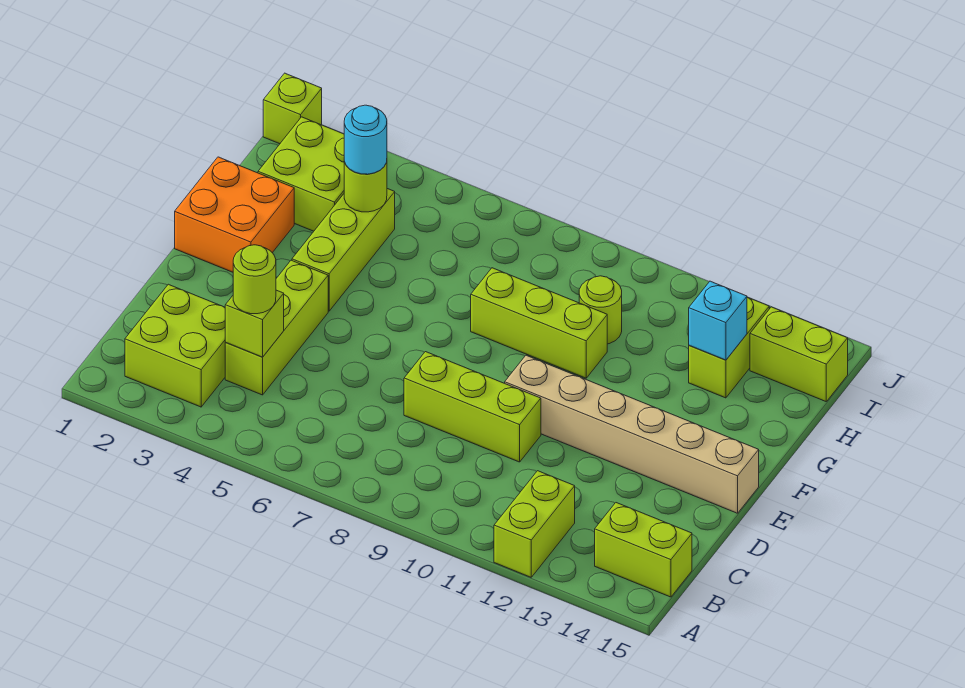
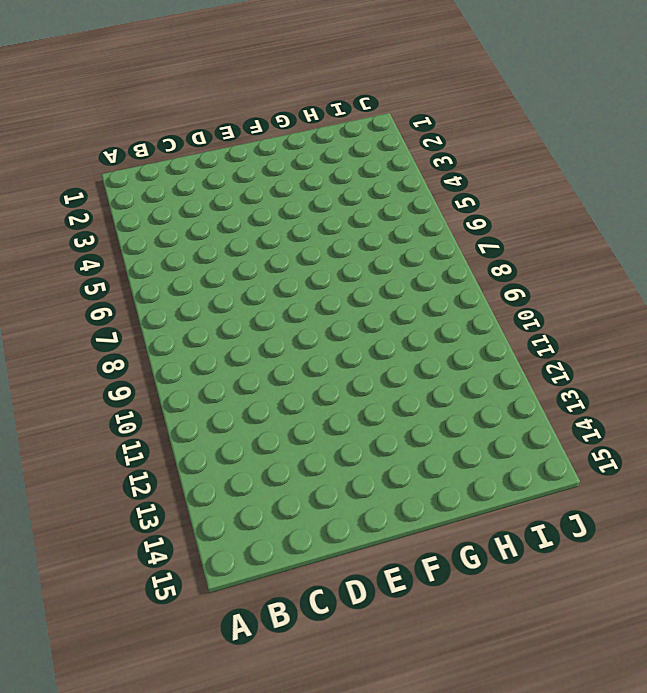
none -> lime 1x2 brick [494,471,575,577]
none -> lime 2x2 brick [125,284,226,407]
none -> lime 1x2 brick [595,503,692,597]

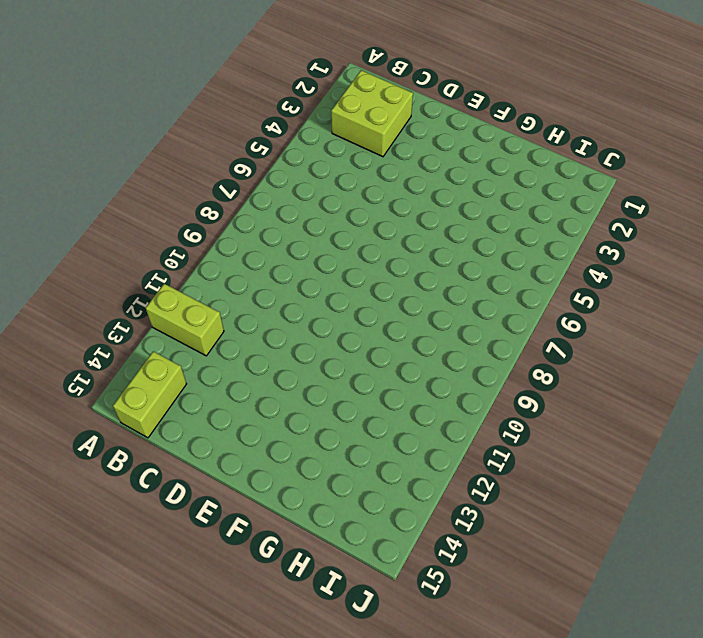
none -> lime 1x3 brick [225,260,328,395]
none -> lime 1x3 brick [404,352,541,462]
none -> tan 1x6 brick [505,355,759,513]

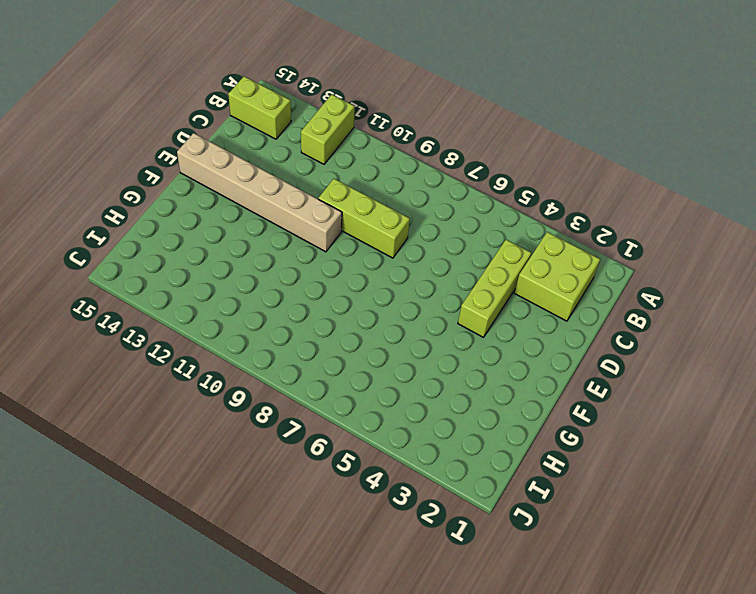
none -> orange 2x2 brick [175,157,294,272]
none -> lime 1x3 brick [292,189,395,311]
none -> lime 1x3 brick [471,268,607,378]

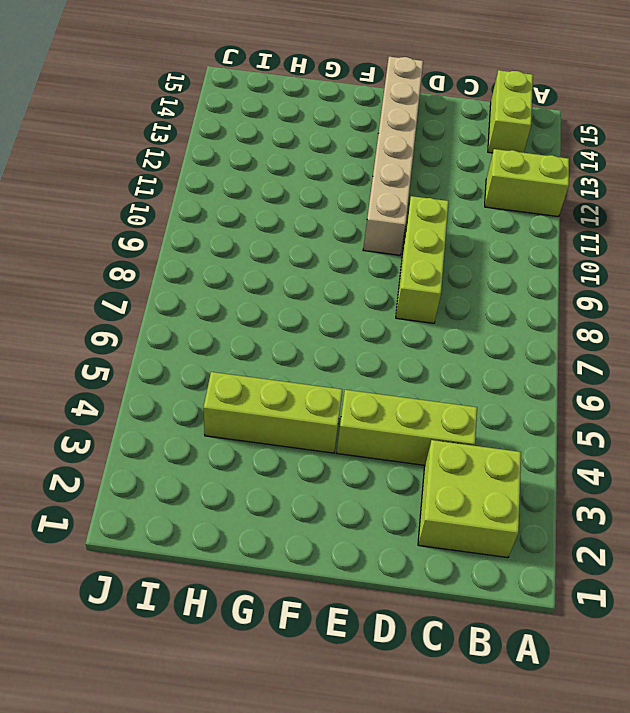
none -> orange 2x2 brick [175,157,294,272]
none -> lime 1x3 brick [471,268,607,378]
none -> lime 2x2 brick [258,117,344,231]

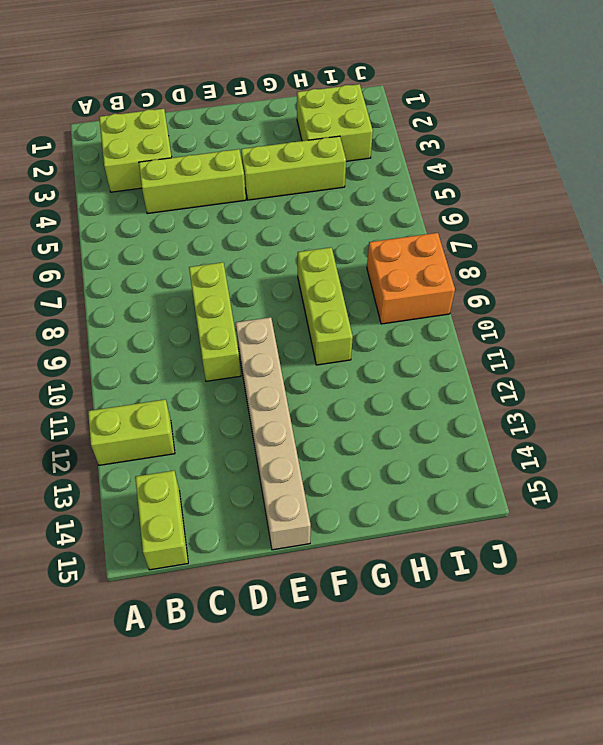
orange 2x2 brick [367,233,455,324] -> orange 2x2 brick moved to [175,157,294,272]
none -> lime 1x1 round brick [579,276,622,344]
none -> lime 1x2 brick [689,297,769,398]
none -> lime 1x2 brick [750,307,848,401]

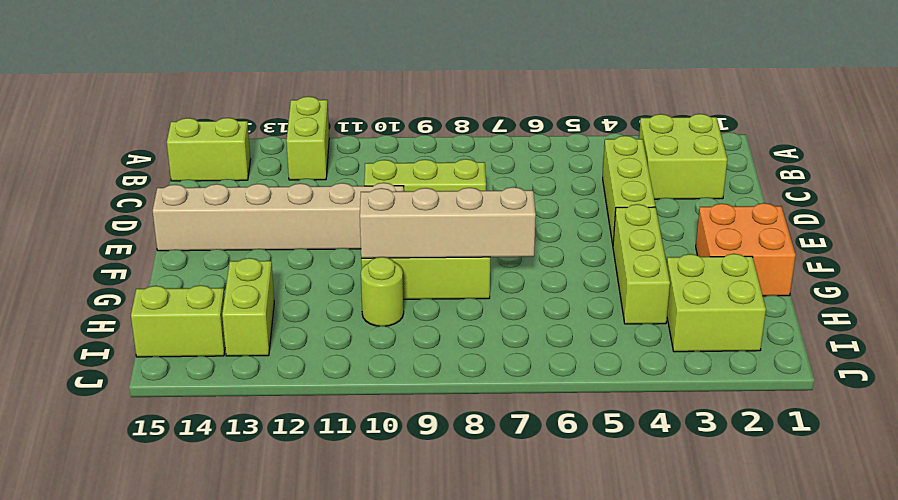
tan 1x4 brick [360,187,536,258] -> none
none -> lime 1x1 brick [263,73,322,144]
none -> lime 1x1 brick [225,290,284,357]
none -> lime 1x1 round brick [344,162,387,212]

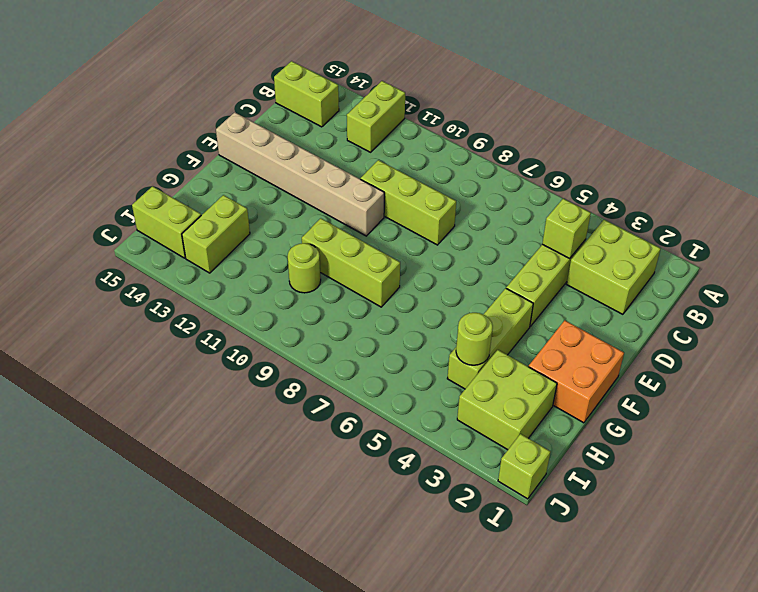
none -> cyan 1x1 brick [689,281,747,360]
none -> lime 1x1 round brick [233,245,276,314]
none -> cyan 1x1 round brick [344,105,387,174]

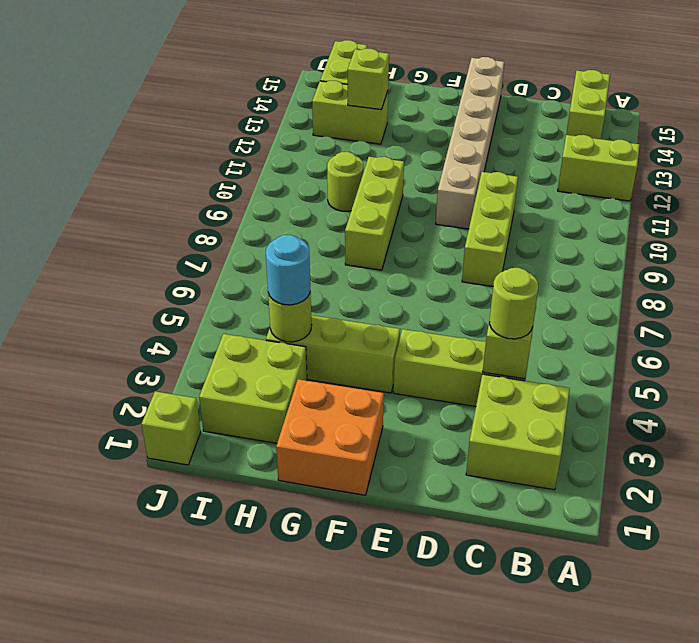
lime 1x1 brick [348,49,389,110] -> cyan 1x1 brick [689,281,747,360]

